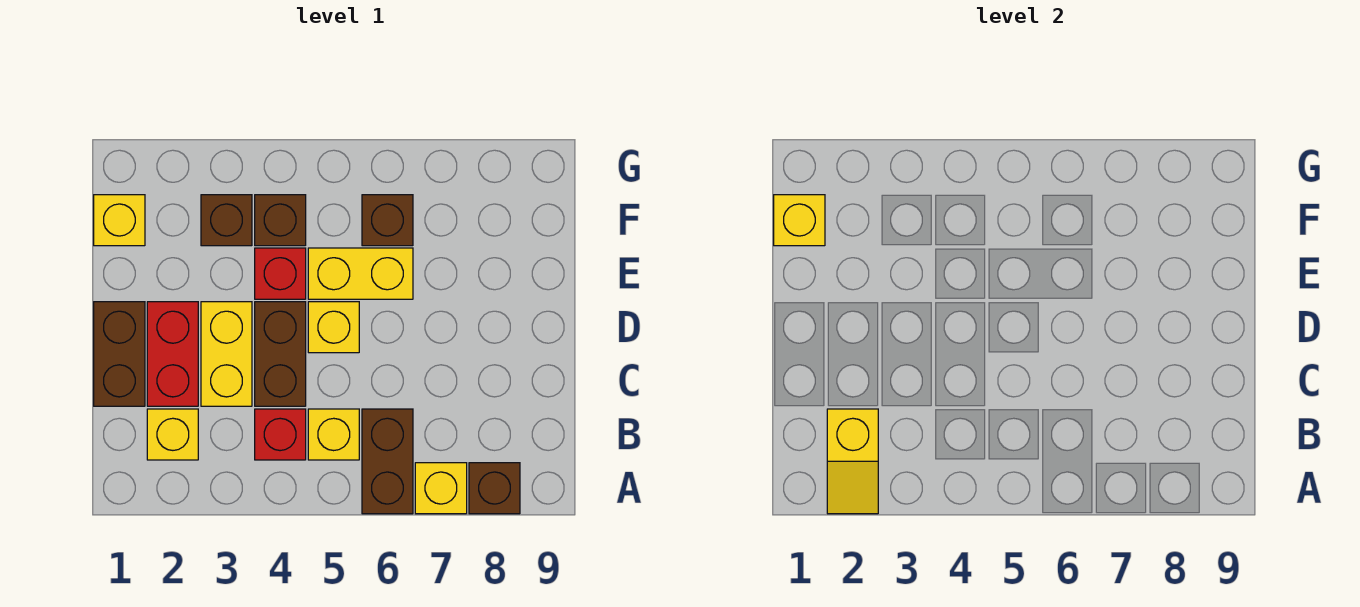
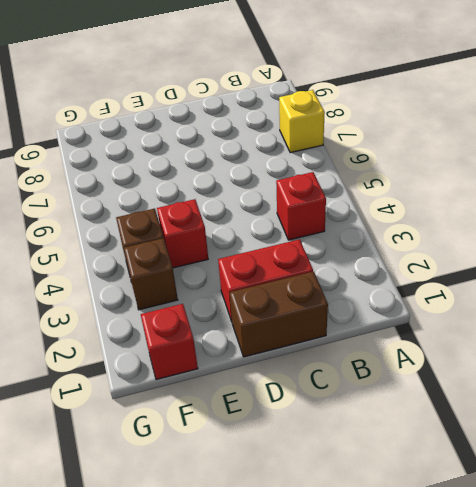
red 1x1 brick [141,304,198,380] -> yellow 1x1 brick [94,195,145,246]
none -> brown 1x2 brick [362,409,413,514]
none -> brown 1x1 brick [469,463,520,514]
none -> yellow 1x1 brick [147,409,198,460]

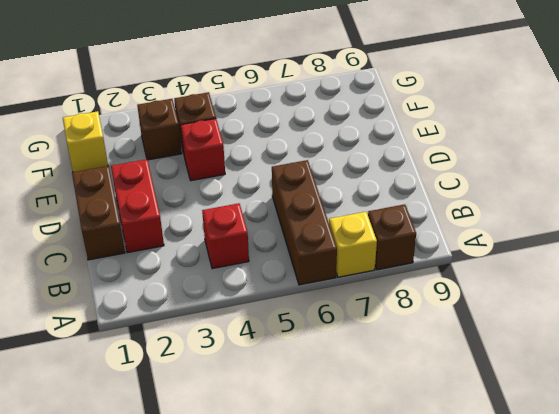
brown 1x3 brick [272,160,337,285] -> brown 1x2 brick [362,409,413,514]
none -> yellow 1x1 brick [147,409,198,460]
none -> yellow 1x1 brick [308,409,359,460]
none -> yellow 1x2 brick [201,302,252,406]

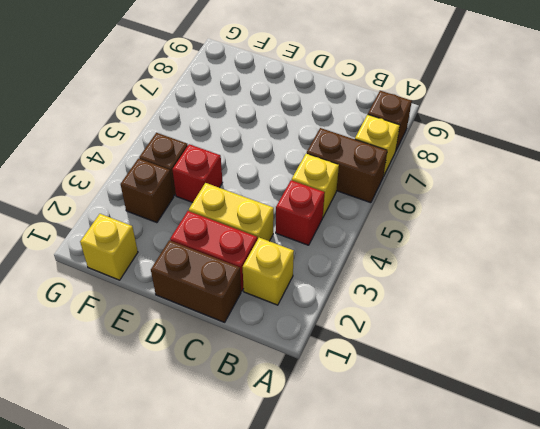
none -> brown 1x2 brick [255,302,306,406]
none -> yellow 1x1 brick [308,302,359,353]
none -> yellow 1x2 brick [308,248,413,299]

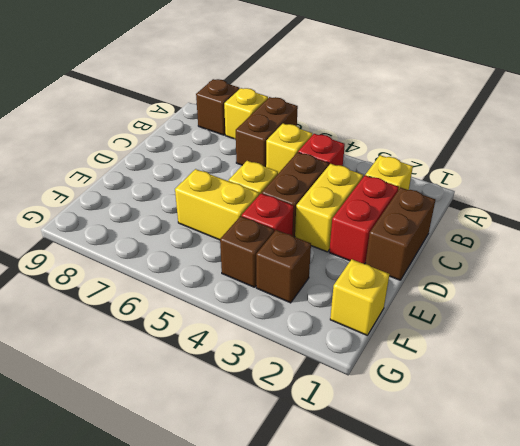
none -> brown 1x1 brick [362,195,413,246]
none -> yellow 1x2 slope [827,409,878,514]
none -> yellow 1x1 brick [774,195,825,246]

